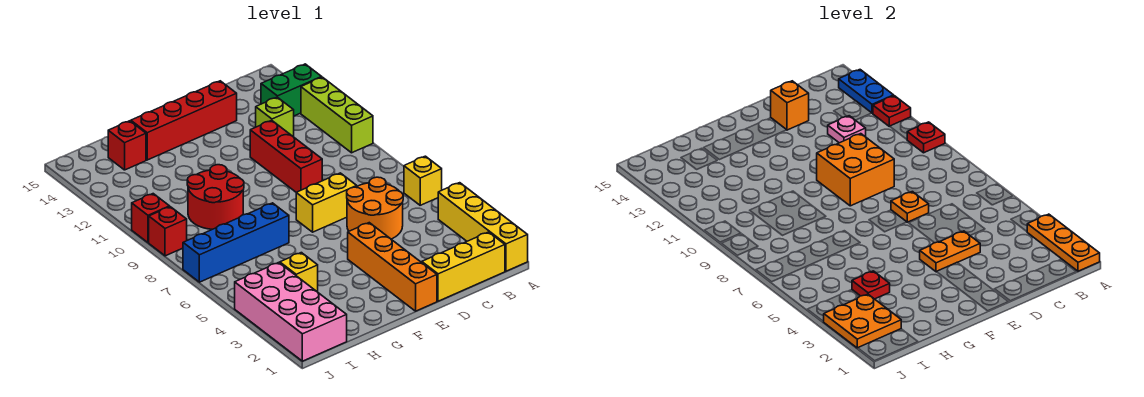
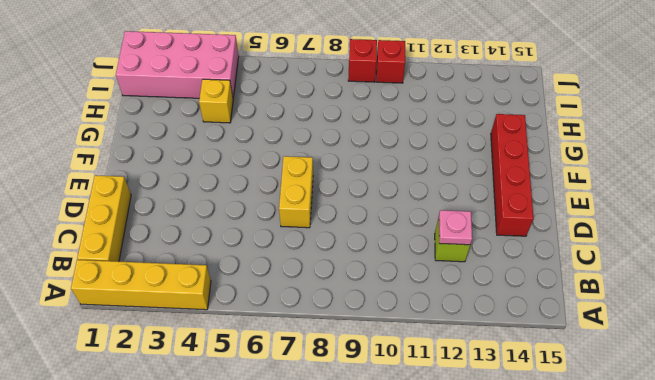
none -> yellow 1x1 brick [404,156,442,205]
none -> lime 1x3 brick [301,77,373,153]
none -> green 1x2 brick [261,64,322,116]

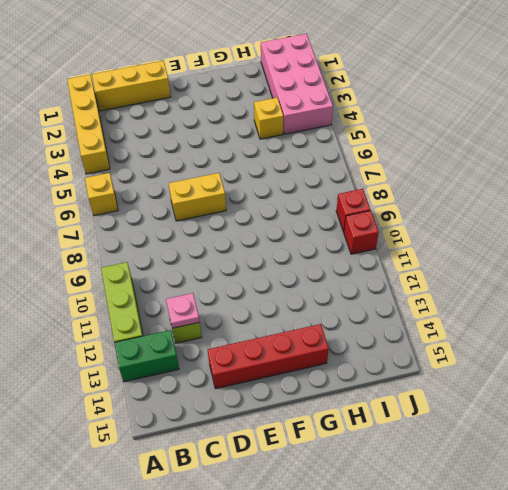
none -> orange 2x2 round brick [347,177,403,239]
none -> red 1x3 brick [250,120,322,192]
none -> orange 1x4 brick [348,223,437,311]

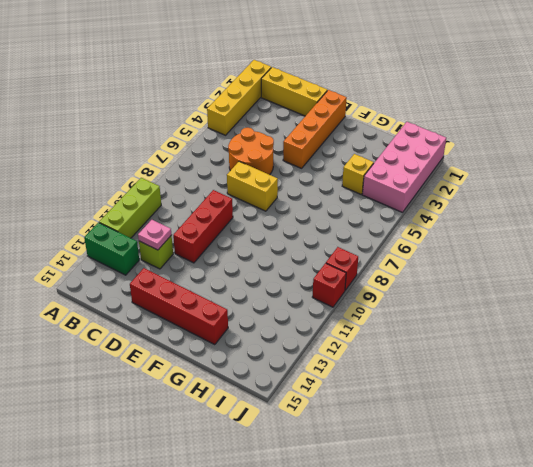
none -> yellow 1x1 brick [404,156,442,205]
none -> blue 1x4 brick [183,203,289,282]
none -> red 2x2 round brick [187,165,244,229]

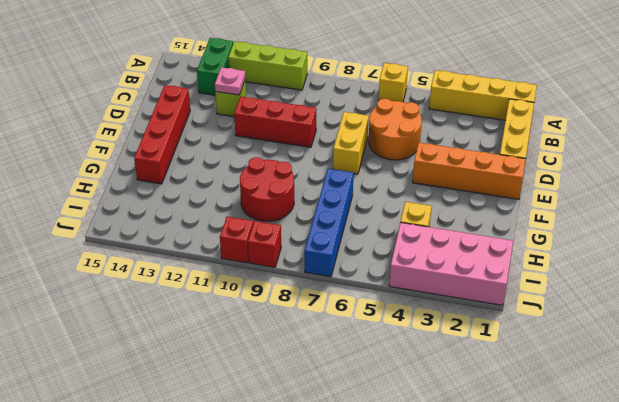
none -> red 1x1 brick [108,121,146,170]
none -> orange 1x3 plate [1027,214,1100,271]
none -> red 1x1 plate [907,122,945,153]

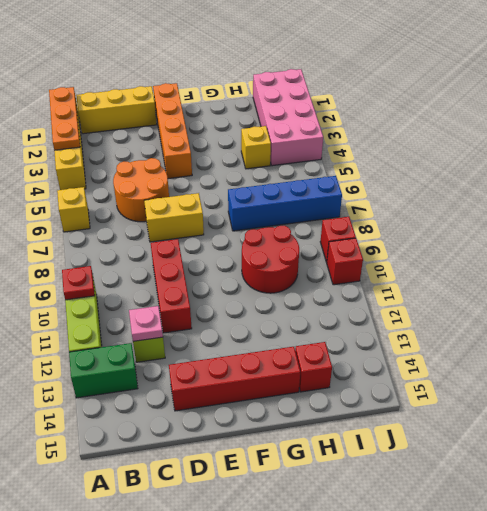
none -> red 1x1 plate [873,96,911,126]
none -> blue 1x2 plate [839,70,894,113]
none -> orange 1x2 plate [920,231,980,272]

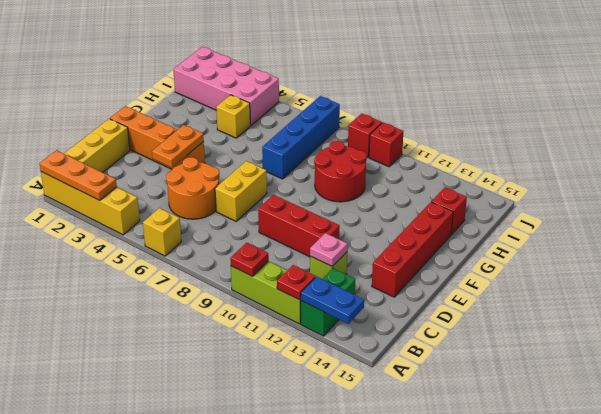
none -> orange 1x1 plate [891,192,929,222]
none -> orange 2x2 brick [817,134,894,206]
none -> orange 1x1 brick [771,81,809,130]

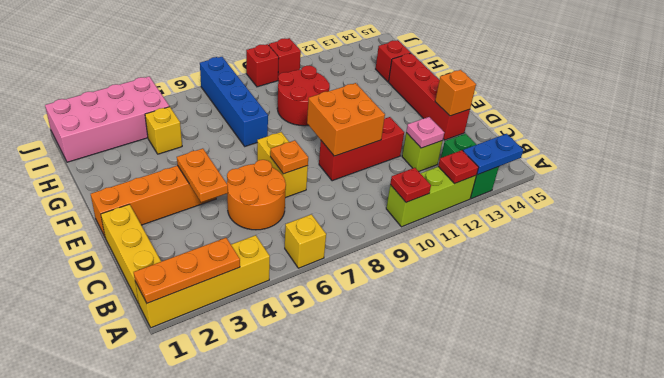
none -> red 1x1 plate [852,271,890,299]
none -> orange 2x2 plate [824,294,901,348]

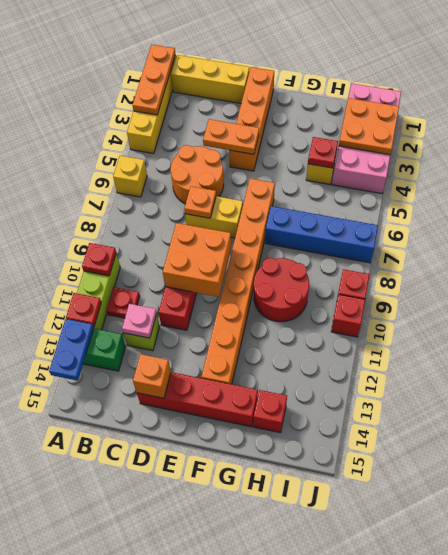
red 1x1 plate [106,287,140,318] -> none
orange 1x8 brick [202,178,275,384] -> none

